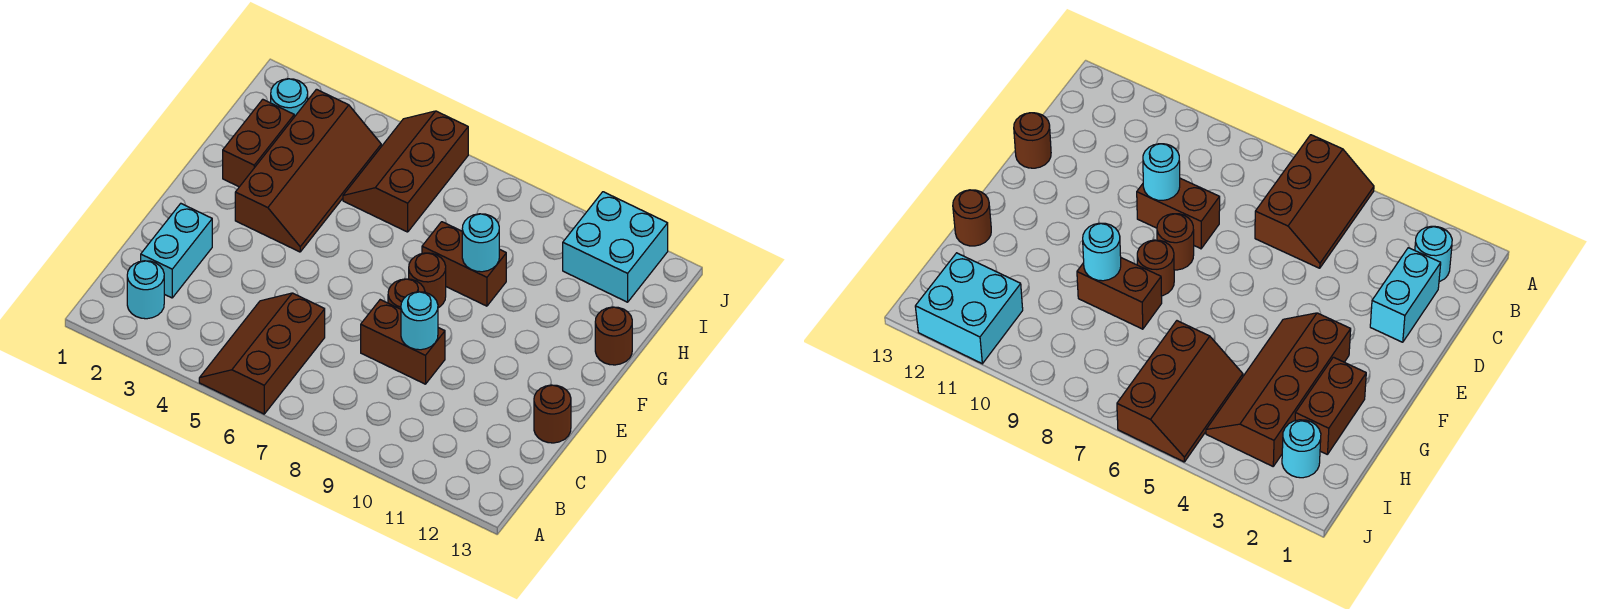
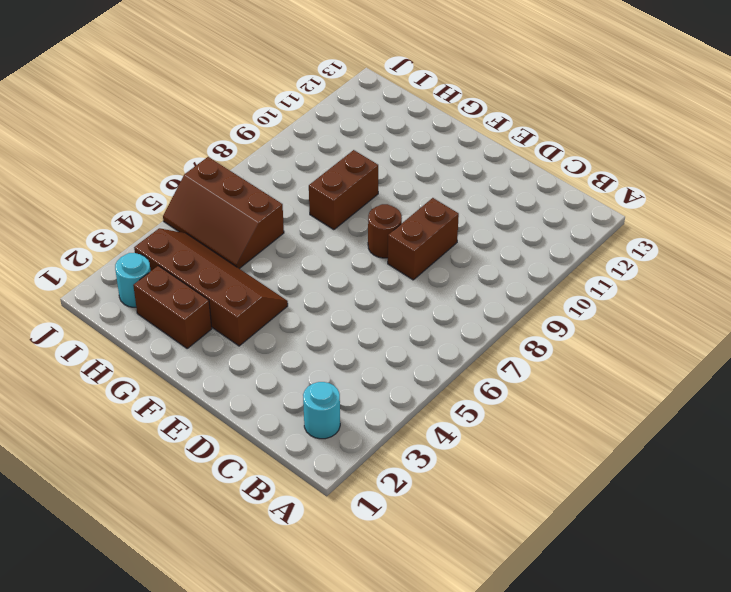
none -> brown 2x3 slope [199,293,325,414]
none -> cyan 1x2 brick [141,204,212,298]
none -> brown 1x1 round brick [534,385,571,443]

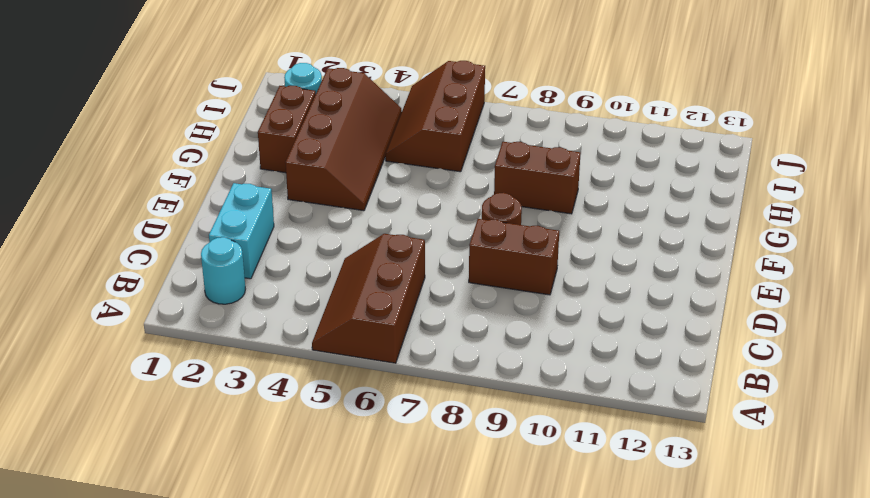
none -> brown 1x1 round brick [534,385,571,443]
none -> brown 1x1 round brick [409,253,446,308]
none -> brown 1x1 round brick [595,307,632,365]

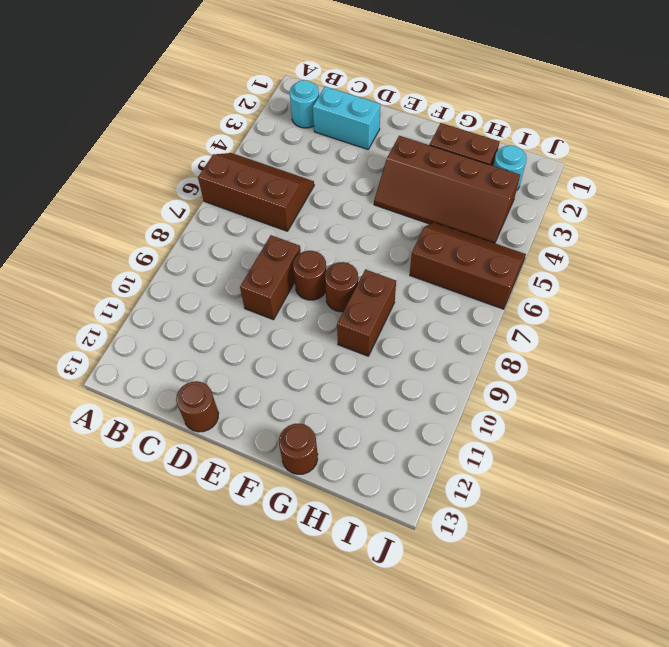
none -> cyan 2x2 brick [563,192,668,302]
none -> cyan 1x1 round brick [401,292,438,350]
none -> cyan 1x1 round brick [462,214,499,272]

